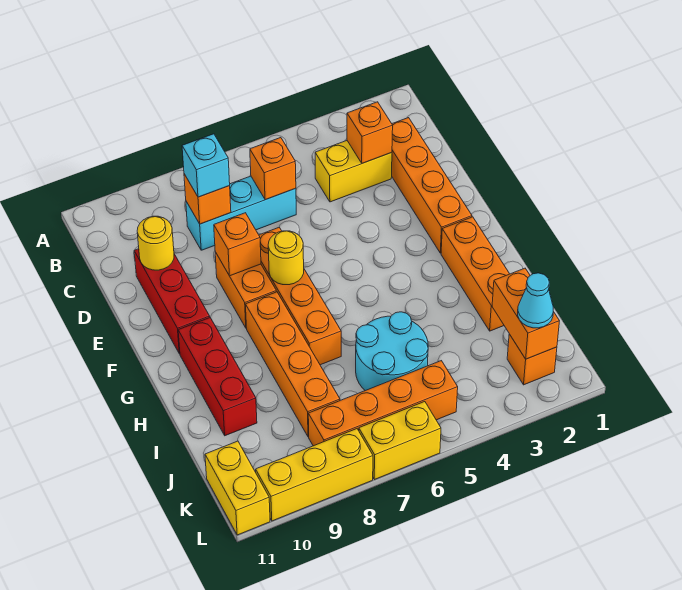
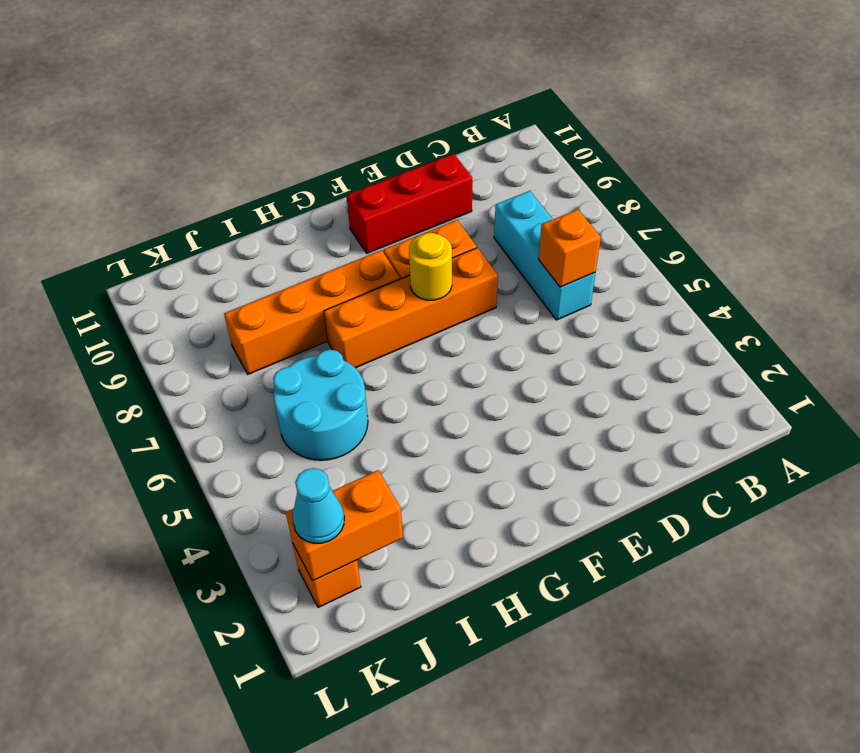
none -> orange 1x4 brick [392,118,472,253]
none -> yellow 1x2 brick [315,141,392,202]
none -> orange 1x3 brick [441,217,509,331]

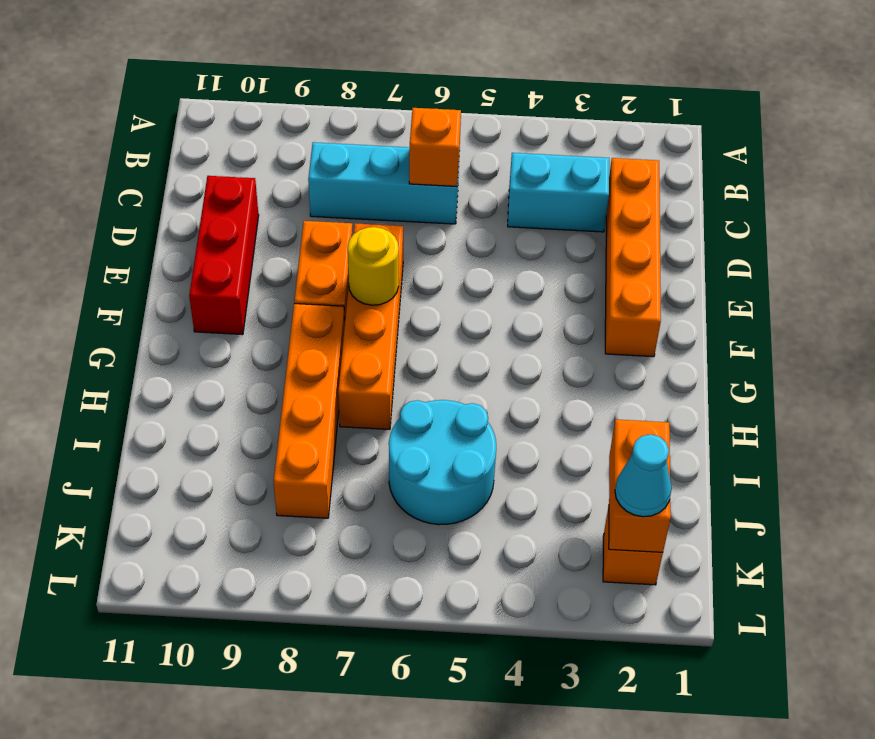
cyan 1x2 brick [508,153,609,232] -> yellow 1x2 brick [315,141,392,202]
none -> orange 1x3 brick [441,217,509,331]
none -> red 1x3 brick [178,318,257,436]
none -> orange 1x4 brick [308,361,458,446]

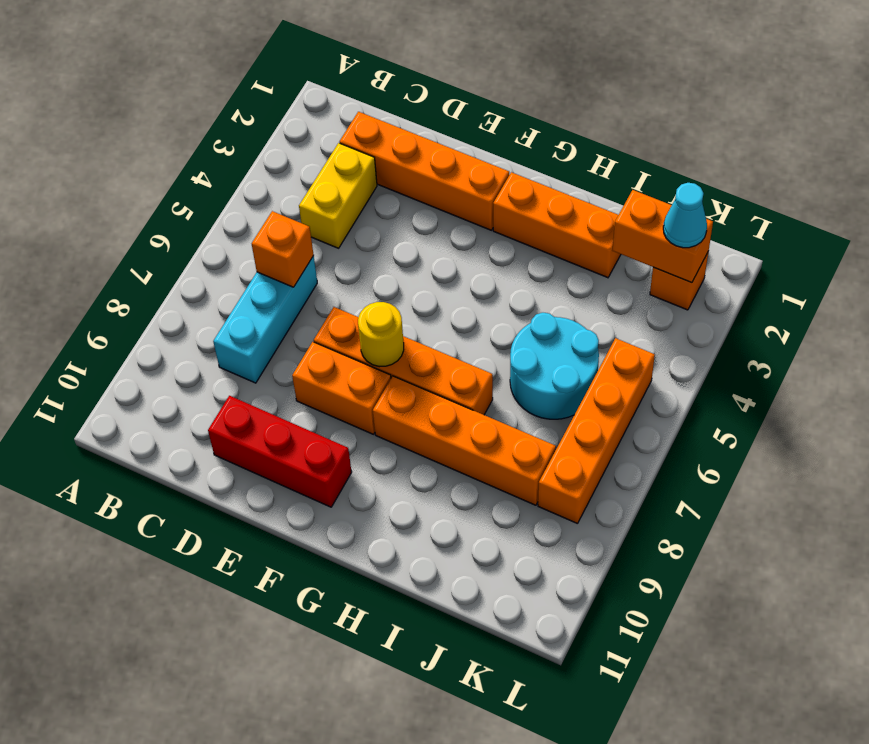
none -> red 1x3 brick [178,318,257,436]
none -> yellow 1x2 brick [205,441,270,535]
none -> yellow 1x2 brick [359,402,441,480]

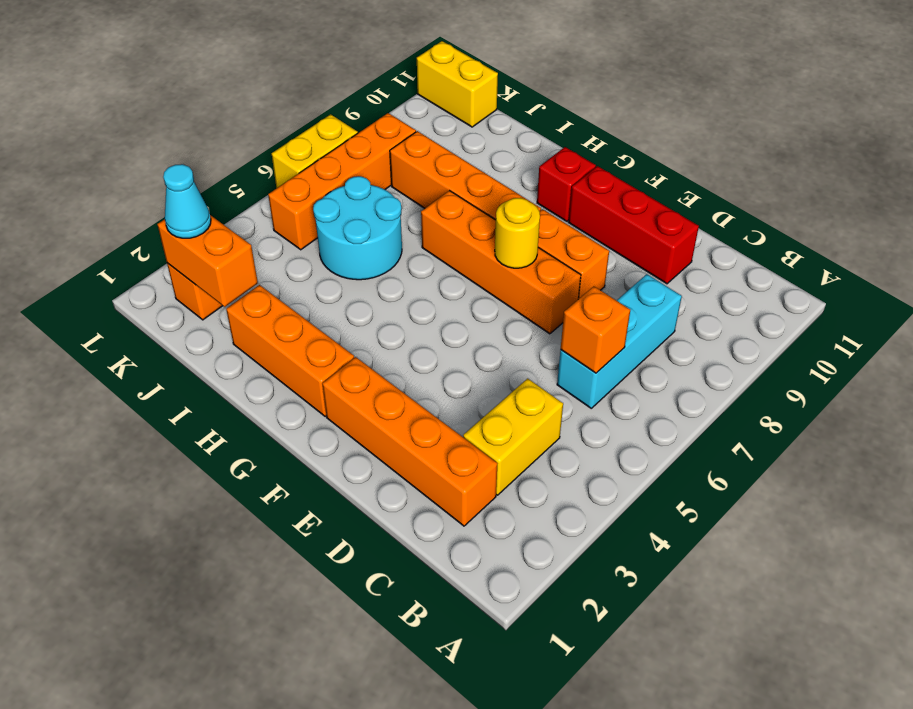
red 1x1 brick [537,147,596,221] -> red 1x3 brick [178,318,257,436]
none -> yellow 1x3 brick [256,429,373,521]
none -> orange 1x1 brick [347,102,393,163]
none -> orange 1x1 brick [184,174,231,224]

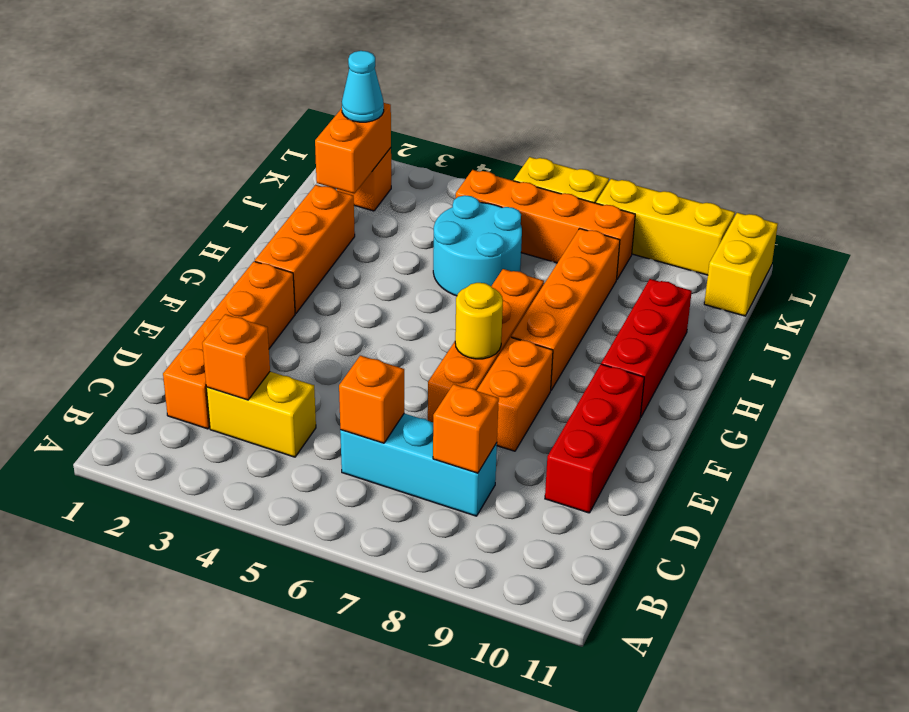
none -> yellow 1x1 round brick [137,216,174,270]
none -> orange 1x1 brick [214,213,261,276]
none -> cyan 1x1 brick [182,134,230,197]

